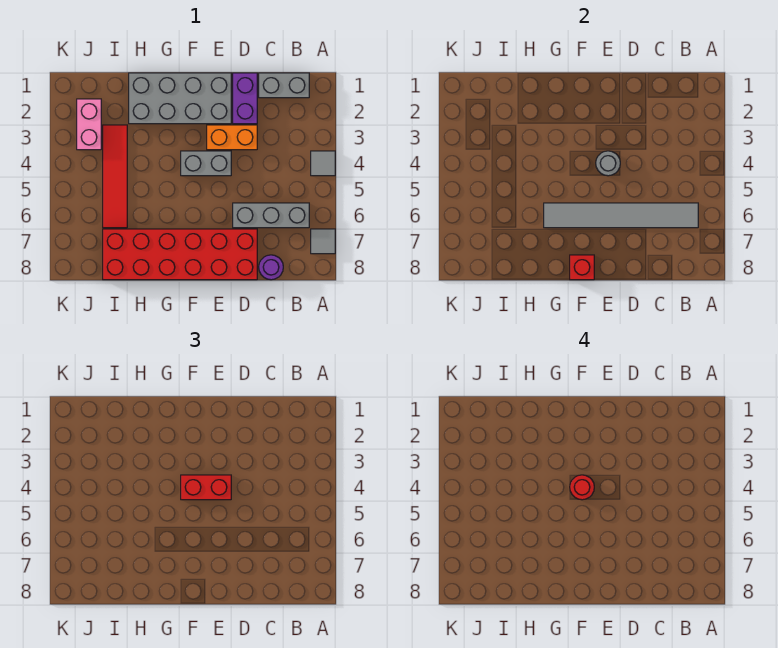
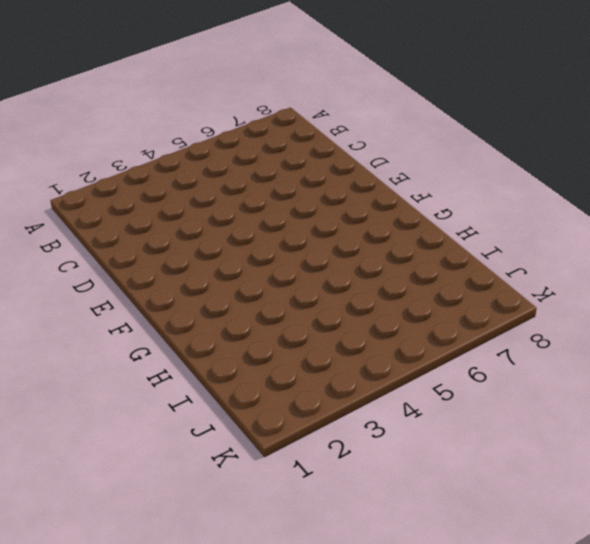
none -> grey 1x1 tile [311,151,335,176]
none -> grey 1x1 tile [311,229,335,254]
none -> grey 1x2 brick [259,73,309,98]

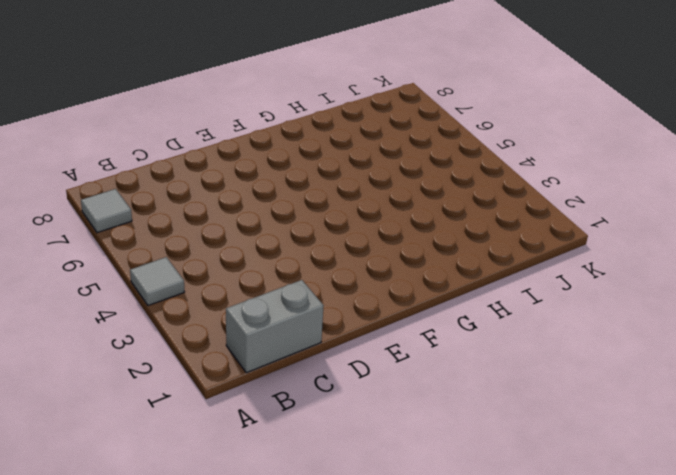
none -> grey 1x3 brick [233,203,309,228]
none -> purple 1x1 round brick [259,255,283,280]
none -> purple 1x2 brick [233,73,257,124]

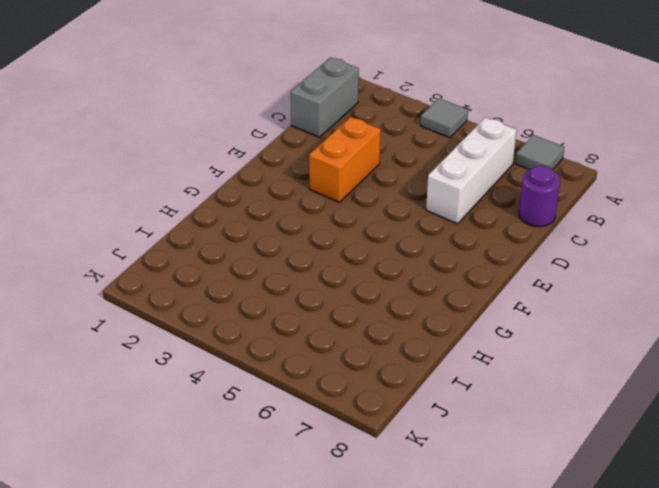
white 1x3 brick [426,117,517,224] -> grey 1x3 brick [233,203,309,228]
none -> purple 1x2 brick [233,73,257,124]
none -> red 2x6 brick [103,229,257,280]
none -> grey 2x4 brick [129,73,231,124]

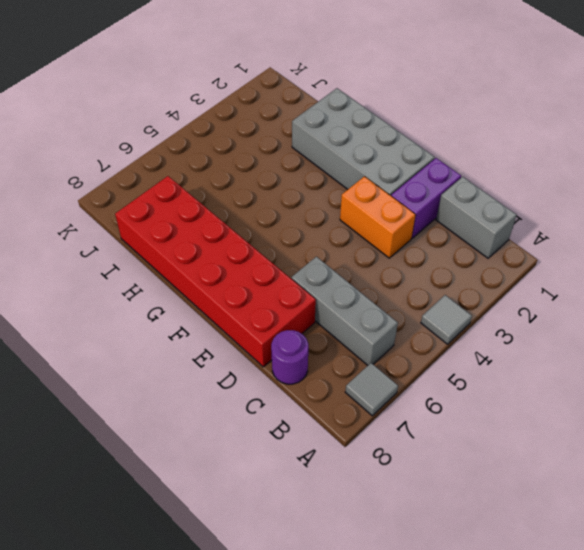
none -> grey 1x2 brick [181,151,231,176]
none -> red 1x4 tile [103,125,127,228]
none -> pink 1x2 brick [77,99,101,150]

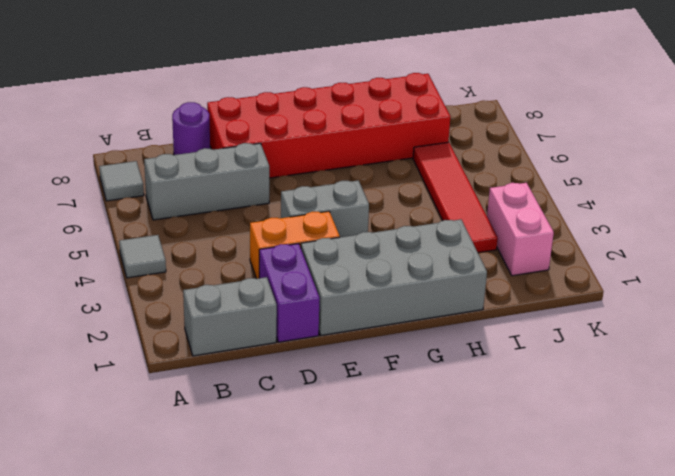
none -> grey 1x6 tile [544,203,698,228]
none -> grey 1x1 round brick [596,151,620,176]
none -> red 1x1 brick [570,255,594,280]

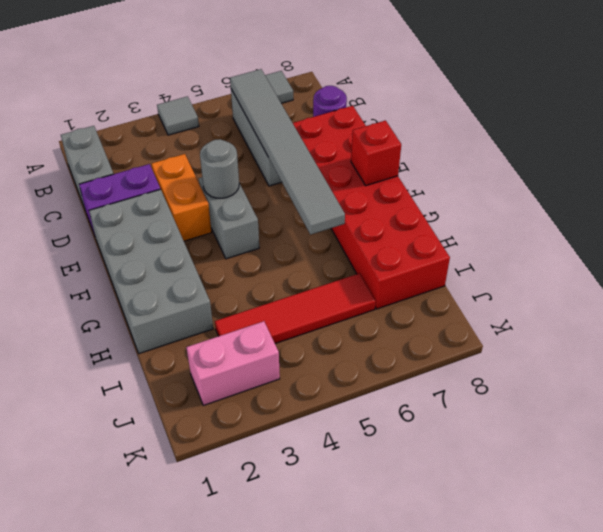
none -> red 1x2 brick [181,475,231,500]
none -> red 1x1 round brick [570,475,594,500]

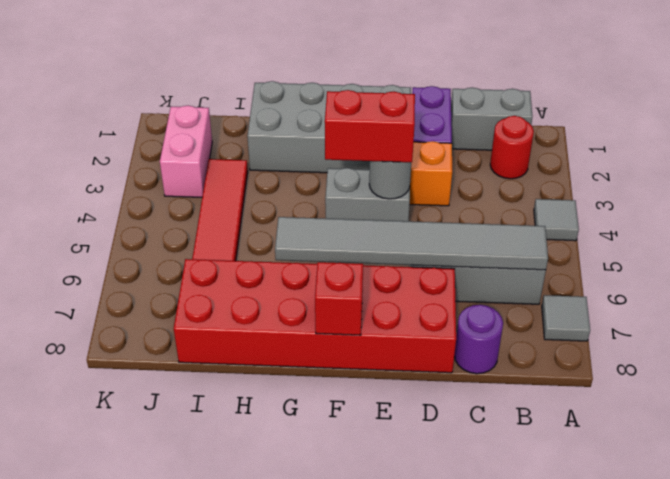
red 1x1 round brick [490,116,534,179] -> red 1x1 round brick moved to [570,475,594,500]

